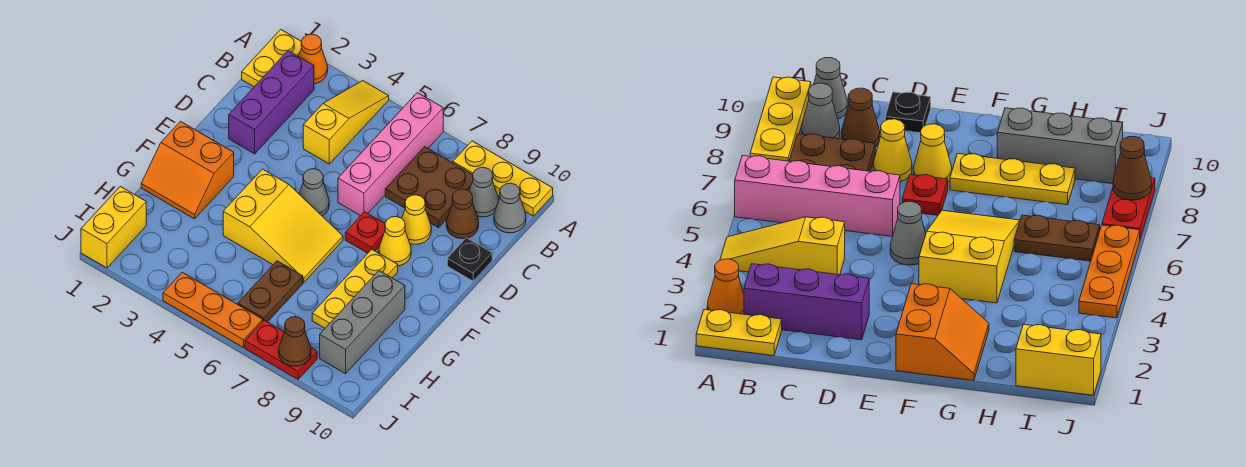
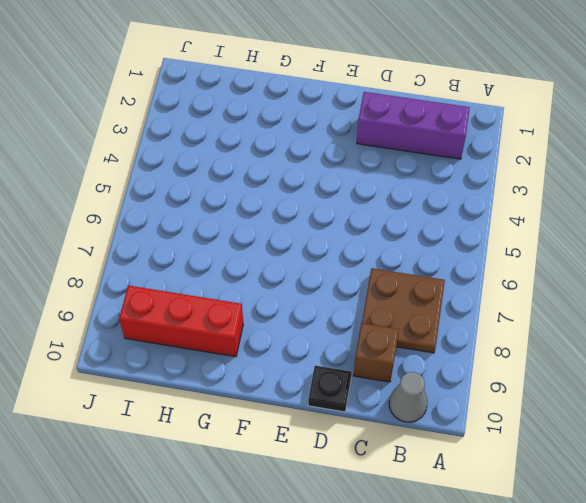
brown 1x1 brick [353,323,399,382] -> brown 1x1 cone [446,189,479,239]
red 1x3 brick [119,285,243,357] -> grey 1x3 brick [320,271,405,374]
none -> yellow 1x2 plate [242,30,302,87]
none -> orange 1x1 cone [299,34,328,84]
none -> yellow 1x3 slope [303,81,389,164]

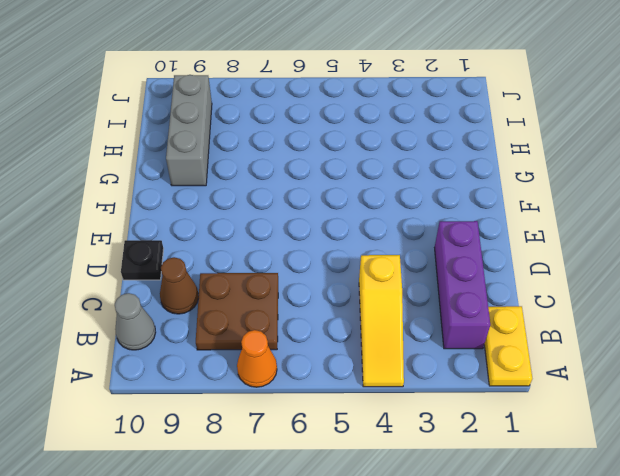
orange 1x1 cone [237,330,277,387] -> orange 1x1 cone moved to [299,34,328,84]
none -> pink 1x4 brick [338,93,443,216]
none -> yellow 1x3 plate [453,141,553,216]
none -> grey 1x1 cone [469,167,499,217]

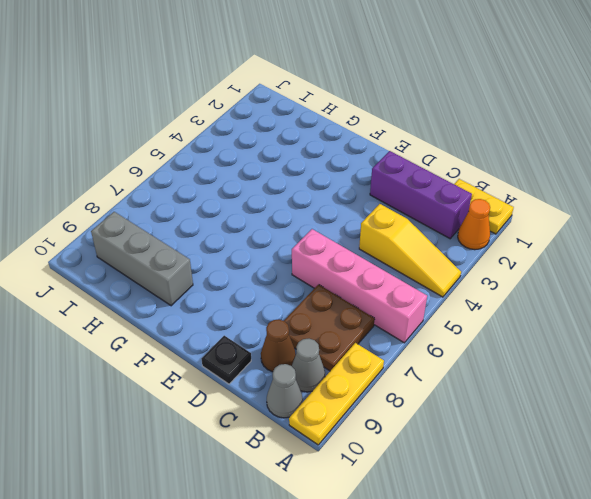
none -> yellow 1x1 cone [402,195,431,244]
none -> grey 1x1 cone [299,169,329,216]
none -> red 1x1 plate [345,212,385,253]

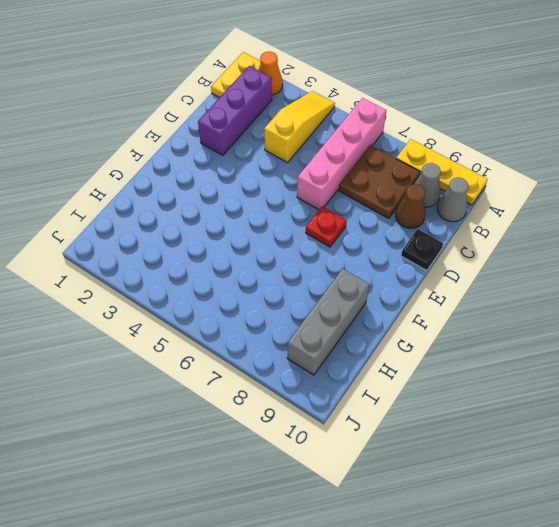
none -> yellow 1x1 cone [402,195,431,244]
none -> grey 1x1 cone [299,169,329,216]
none -> yellow 1x1 cone [379,217,411,266]

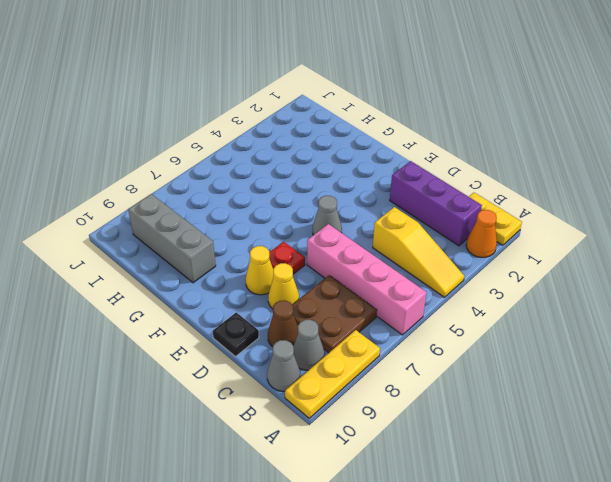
none -> orange 2x2 slope [141,121,234,219]
none -> yellow 2x3 slope [223,169,343,283]
none -> yellow 1x3 plate [312,249,398,328]

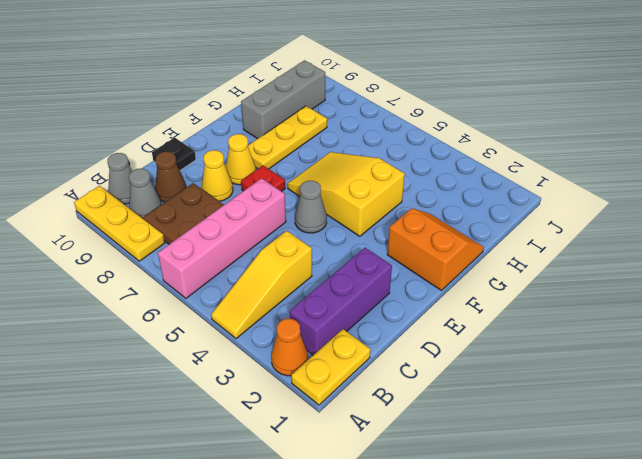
none -> brown 1x2 plate [238,261,303,322]
none -> yellow 1x2 brick [81,186,146,268]
none -> orange 1x3 plate [163,272,263,348]

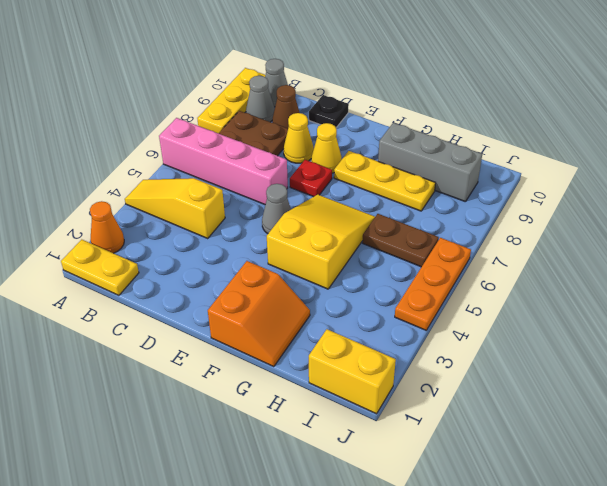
none -> purple 1x3 brick [229,51,314,154]
none -> red 1x2 plate [245,320,317,379]
none -> brown 1x1 cone [279,317,311,366]

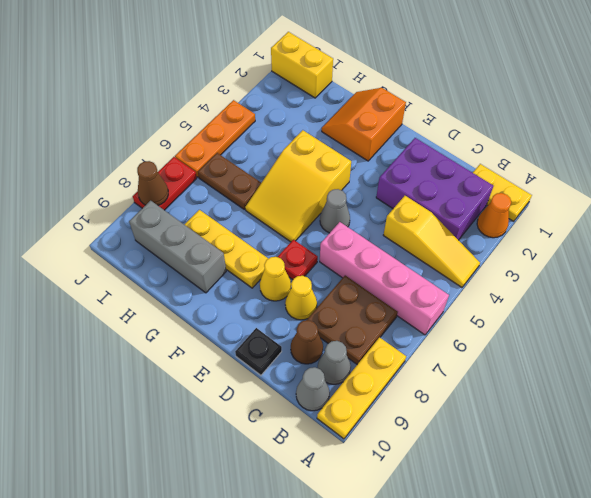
purple 2x3 brick [376,138,493,240] -> purple 1x3 brick [229,51,314,154]

